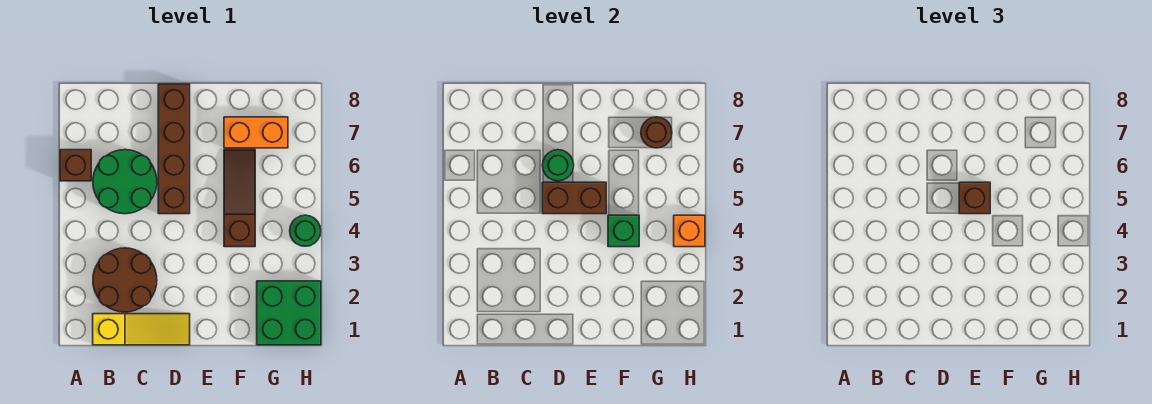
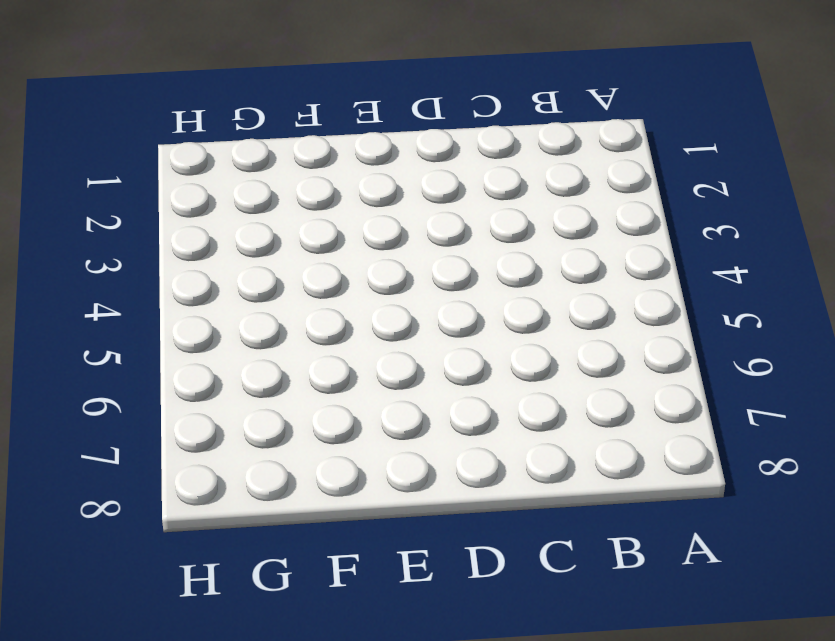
none -> brown 1x1 brick [60,150,91,181]
none -> yellow 1x3 slope [93,314,190,345]
none -> brown 2x2 round brick [93,248,157,312]

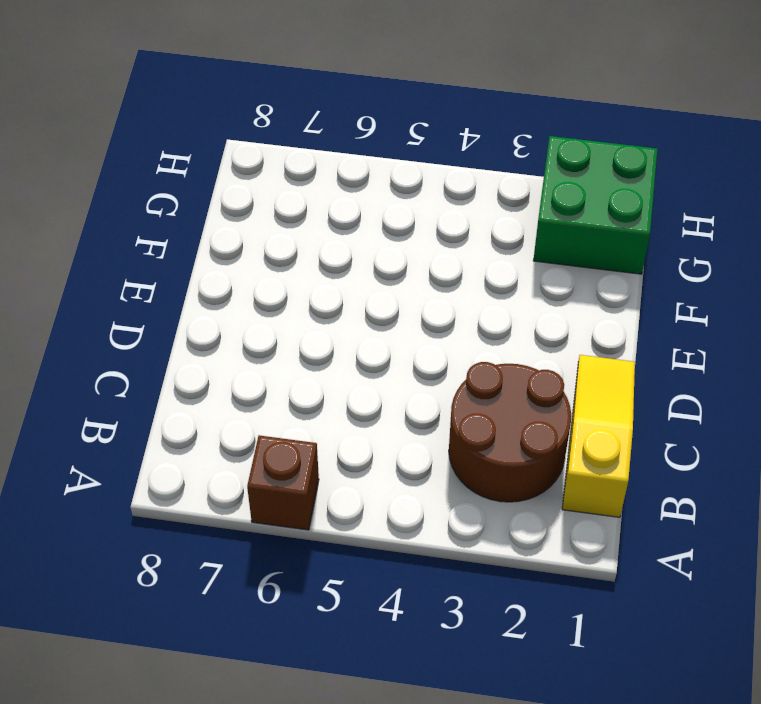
none -> green 2x2 round brick [93,150,157,214]
none -> brown 1x4 brick [158,84,190,214]
none -> brown 1x3 slope [224,150,255,247]

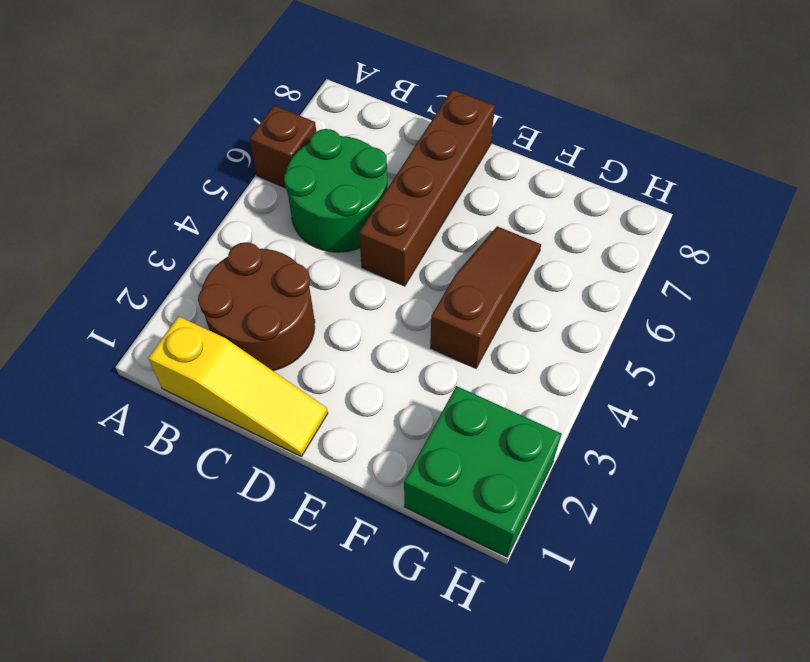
none -> orange 1x2 brick [224,117,288,148]
none -> green 1x1 round brick [290,215,321,246]
none -> brown 1x2 brick [542,182,606,214]

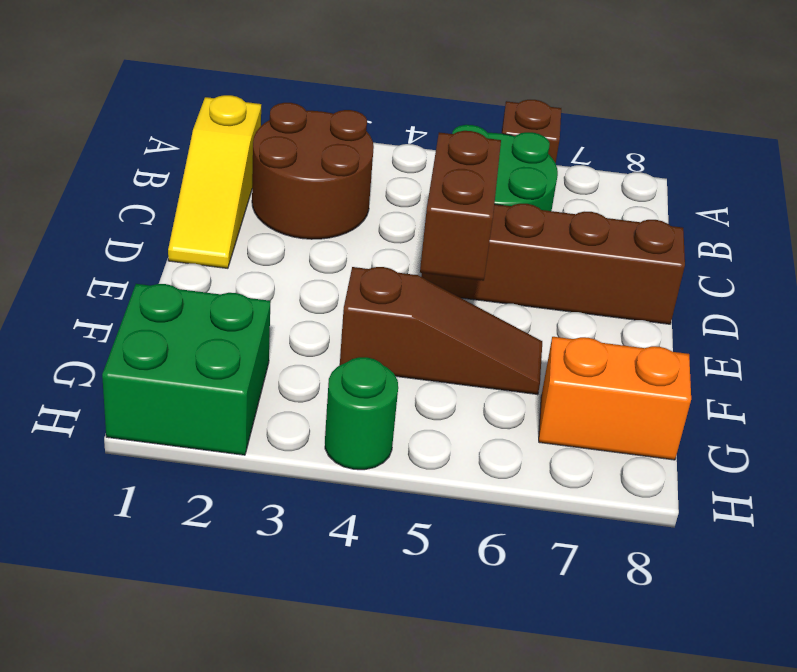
orange 1x2 brick [539,337,691,460] -> orange 1x2 brick turned to [224,117,288,148]
none -> green 1x1 round brick [542,150,574,181]
none -> green 1x1 brick [608,215,639,247]
none -> brown 1x1 round brick [641,117,672,148]

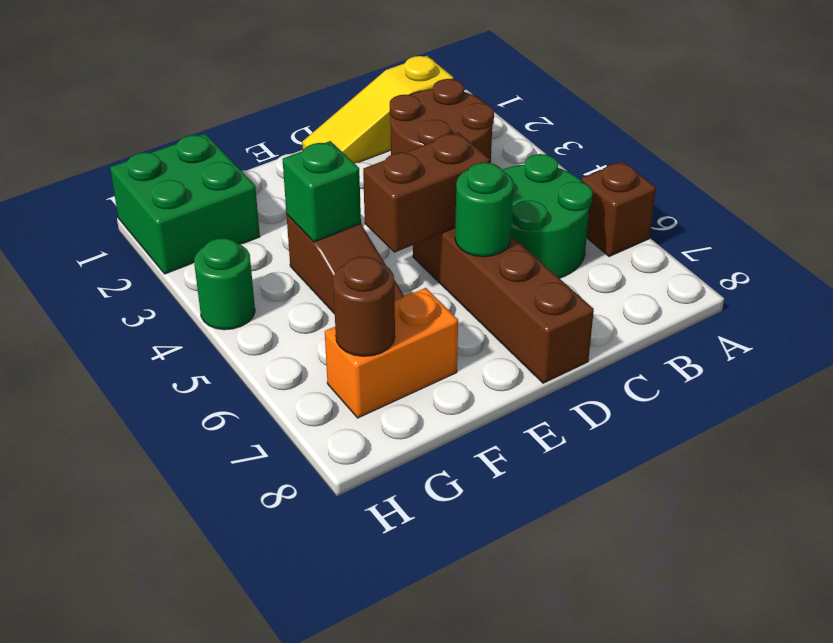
none -> orange 1x1 brick [674,215,705,247]
none -> brown 1x1 brick [959,182,990,214]

